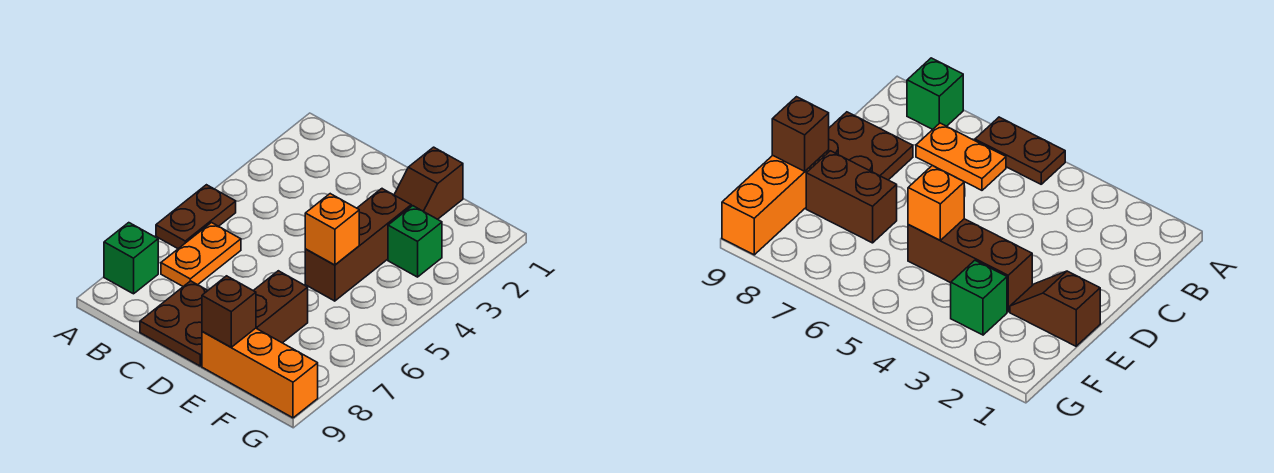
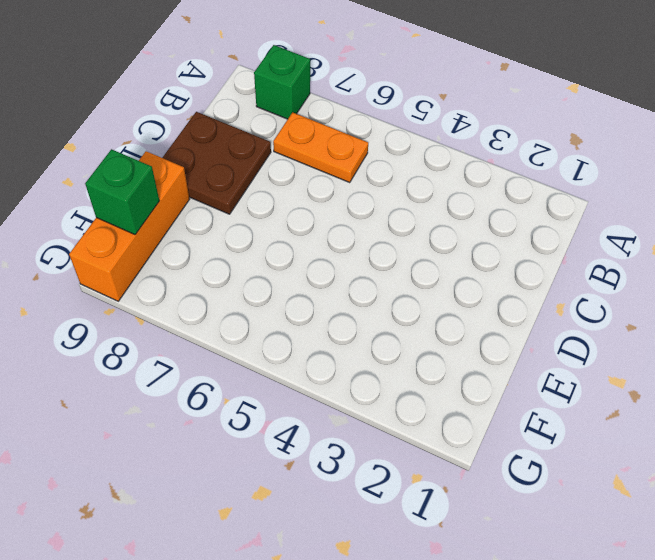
green 1x1 brick [85,149,159,234] -> green 1x1 brick moved to [388,206,442,277]
none -> brown 1x2 plate [156,185,236,249]
none -> brown 1x2 slope [394,147,463,219]

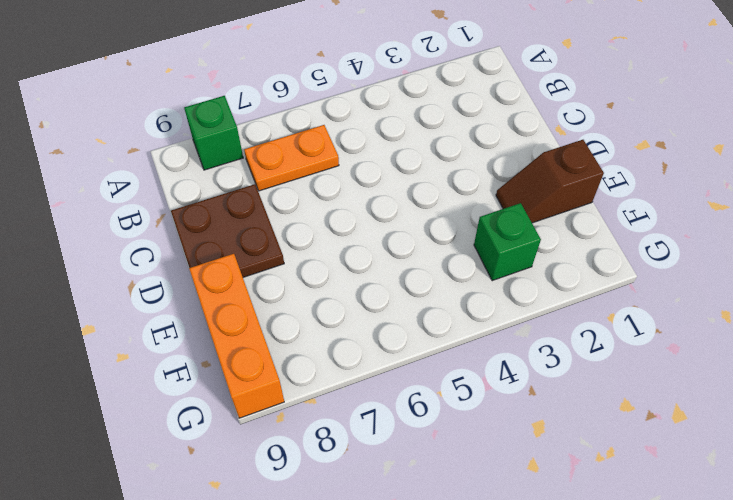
none -> brown 1x2 plate [156,185,236,249]
none -> brown 1x3 brick [305,189,411,301]

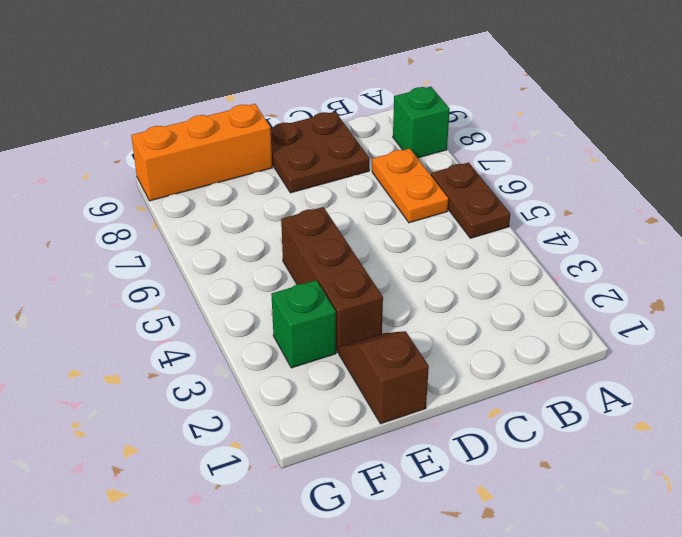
none -> brown 1x2 brick [253,271,308,343]
none -> orange 1x1 brick [305,194,359,265]

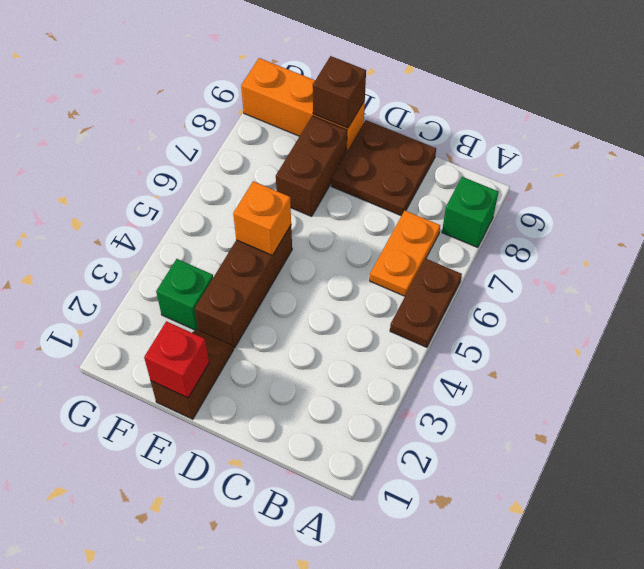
red 1x1 brick [144,321,209,398] -> none

